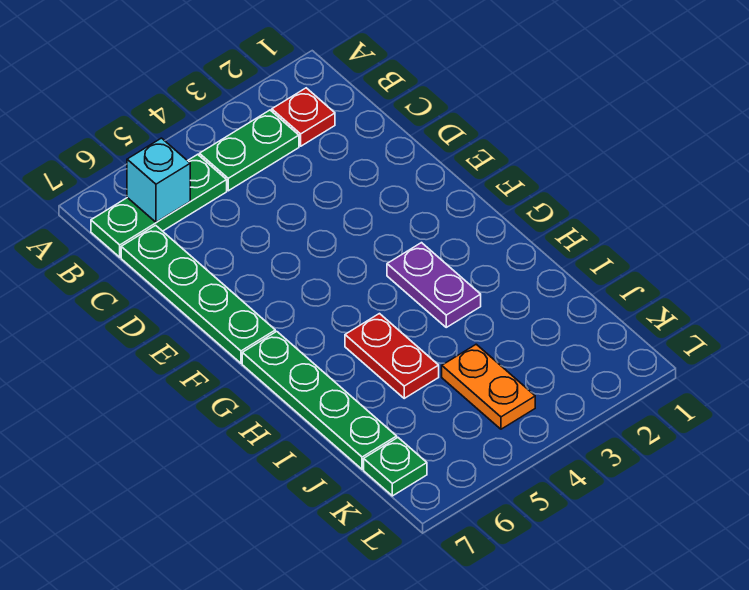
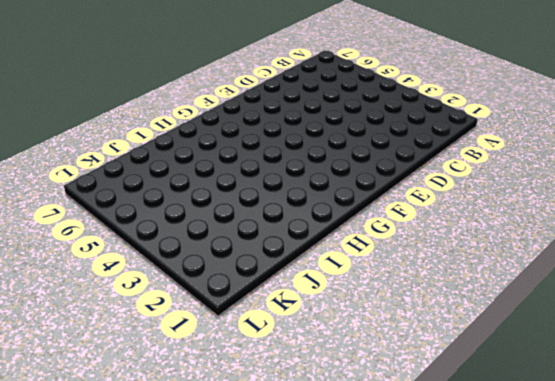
none -> red 1x1 plate [272,88,335,146]
none -> green 1x2 plate [199,110,299,191]

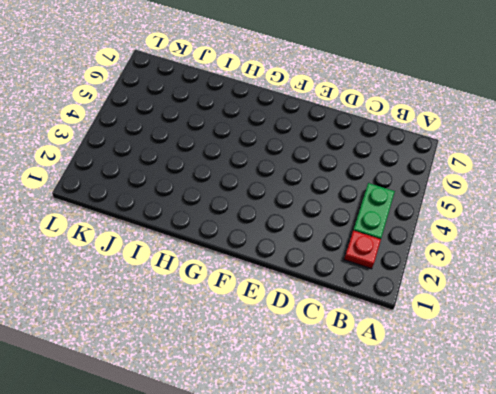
none -> green 1x3 plate [91,154,227,257]
none -> green 1x4 plate [121,225,275,363]

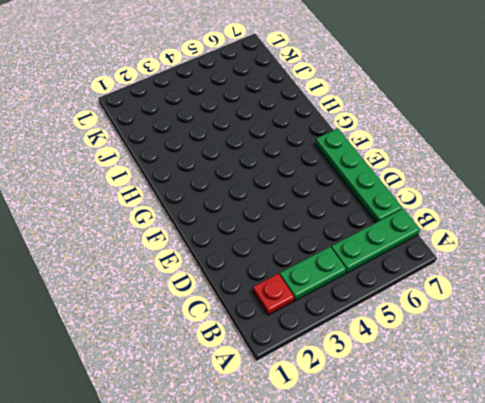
none -> purple 1x2 plate [387,243,481,327]
none -> green 1x4 plate [242,331,397,469]

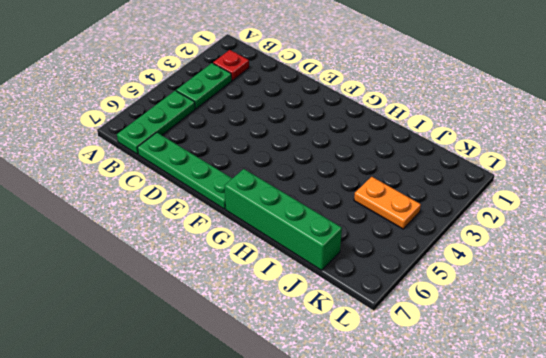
green 1x4 brick [224,169,342,270] -> green 1x4 plate [242,331,397,469]
none -> purple 1x2 plate [387,243,481,327]
none -> red 1x2 plate [345,314,439,398]

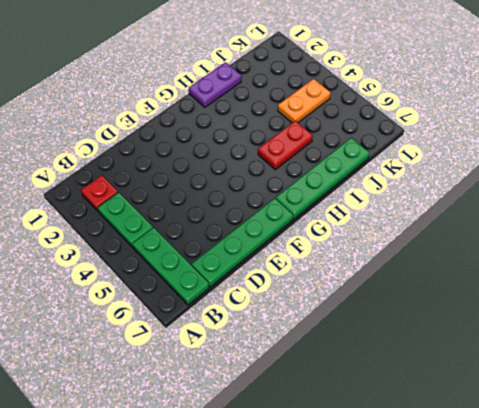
purple 1x2 plate [189,62,242,107] -> purple 1x2 plate moved to [387,243,481,327]
none -> green 1x1 plate [364,438,427,496]
none -> cyan 1x1 brick [127,138,190,222]

